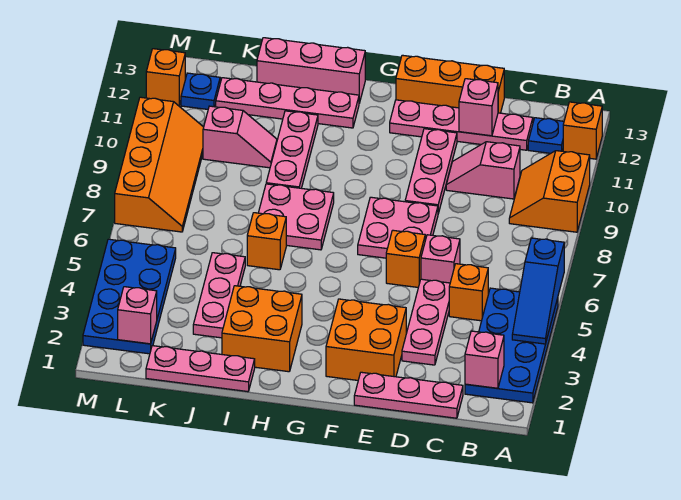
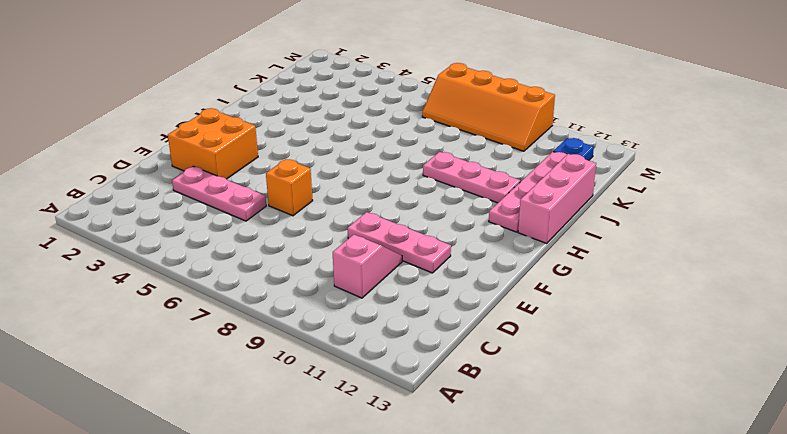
none -> blue 2x4 plate [465,288,558,403]
none -> orange 2x2 slope [509,151,590,232]
none -> orange 1x1 brick [563,102,602,159]
none -> blue 1x1 plate [528,118,564,153]

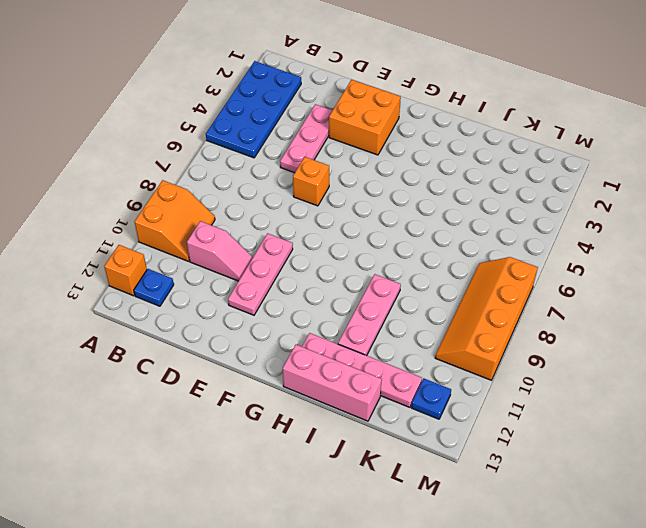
none -> pink 1x3 plate [354,372,463,418]
none -> orange 1x1 brick [449,264,488,321]
none -> pink 1x4 plate [390,100,533,150]
none -> pink 1x1 brick [421,235,460,283]

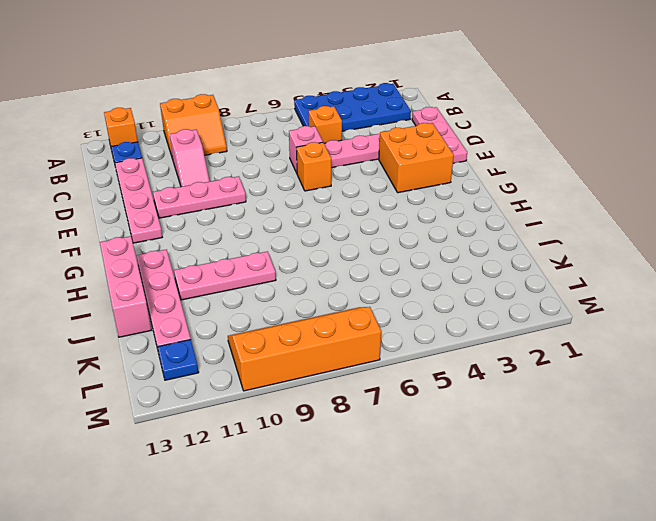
none -> orange 1x3 brick [396,55,504,113]
none -> pink 2x2 plate [358,197,438,258]
none -> orange 2x2 brick [222,286,302,372]
none -> pink 2x2 plate [259,184,334,250]

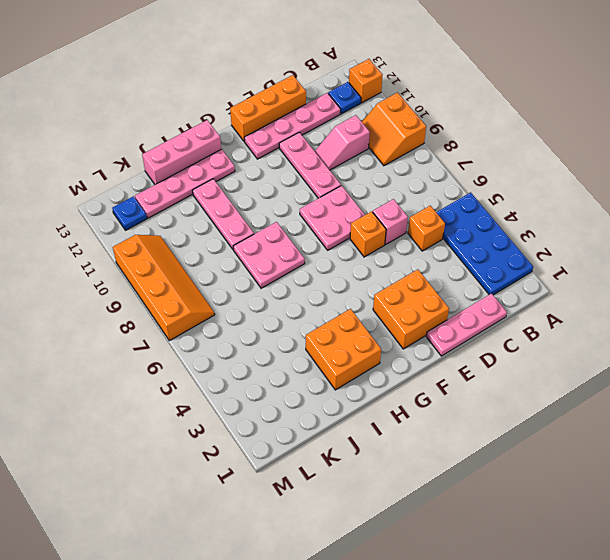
none -> pink 1x3 plate [402,279,450,365]
none -> pink 1x3 plate [146,346,255,392]
none -> orange 1x1 brick [247,213,286,270]
none -> pink 1x3 plate [193,253,245,338]

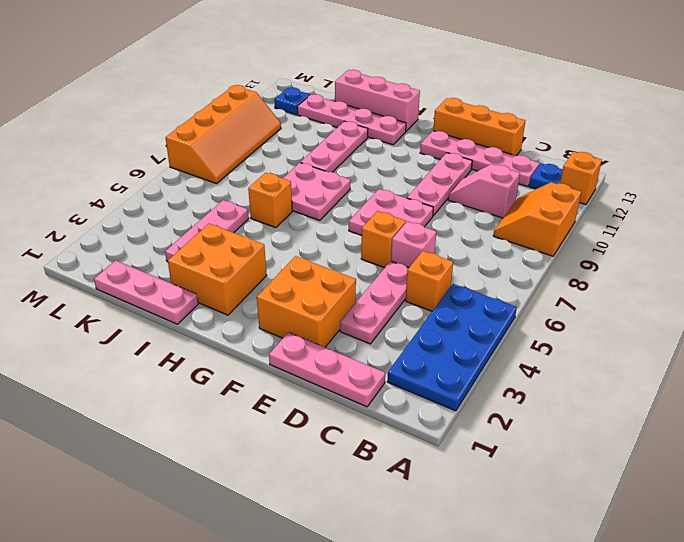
none -> pink 1x2 slope [203,106,277,168]
none -> blue 2x4 plate [83,239,176,354]
none -> orange 1x1 brick [146,49,185,106]
none -> blue 1x3 slope [512,238,564,344]

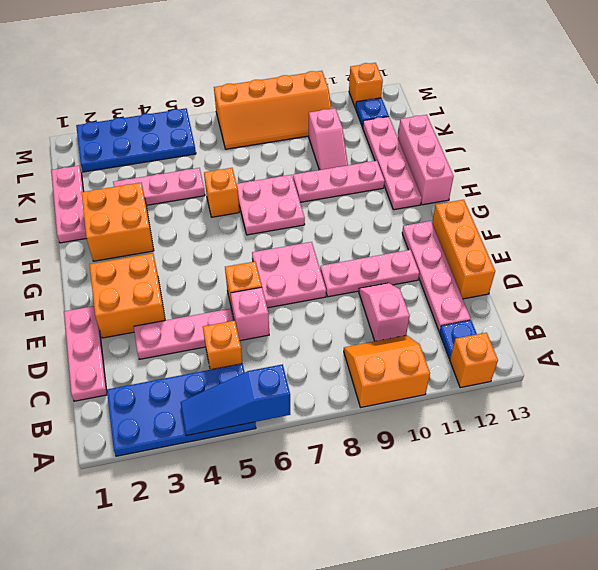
none -> pink 1x1 brick [465,331,504,388]
none -> pink 1x1 brick [459,79,498,136]
none -> pink 1x1 brick [118,287,157,344]

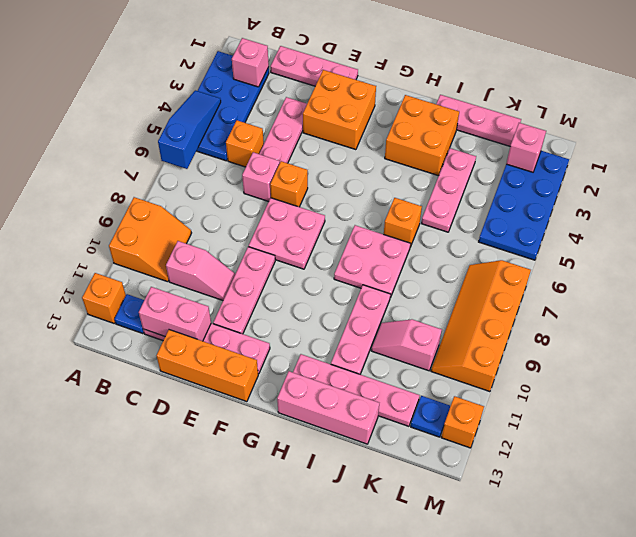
pink 1x2 brick [139,287,211,341] -> pink 1x1 brick [459,79,498,136]

